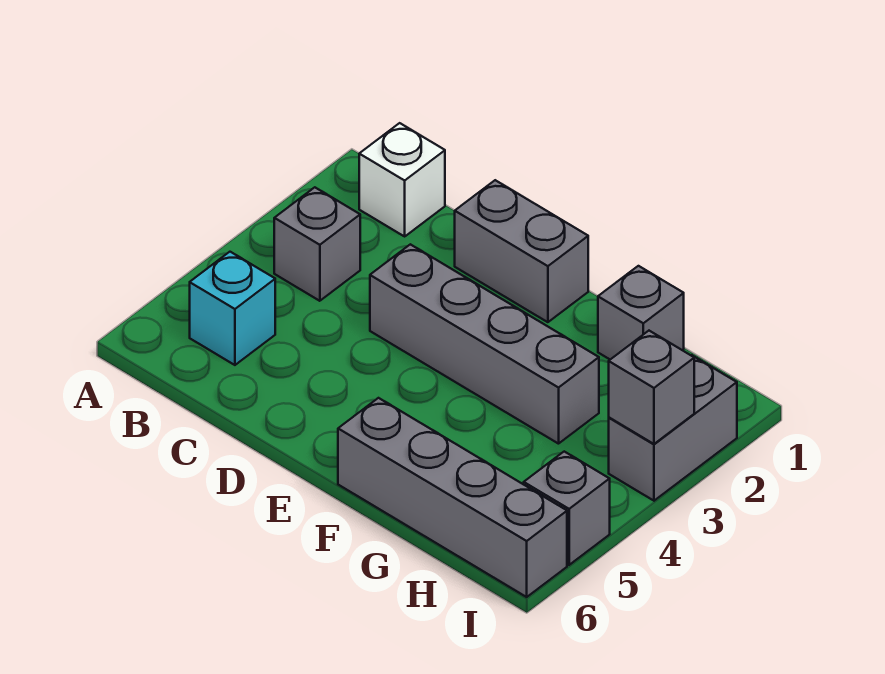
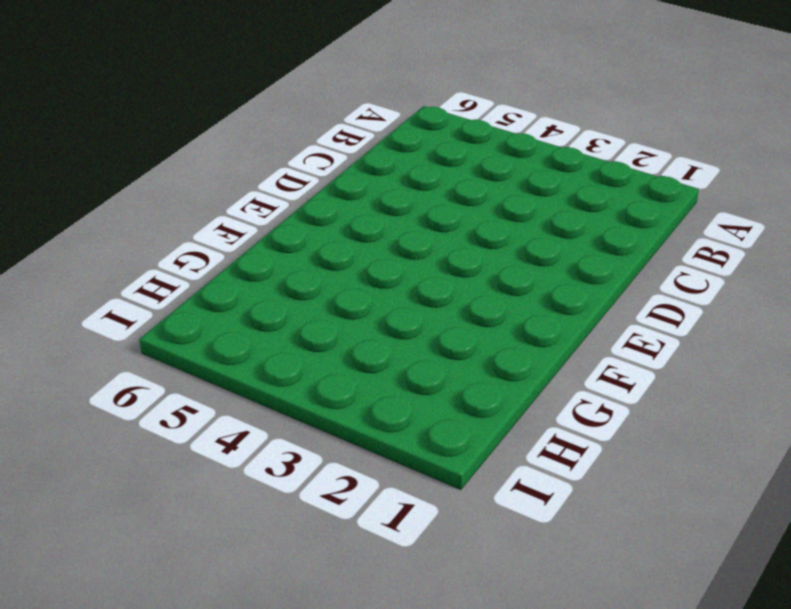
none -> white 1x1 brick [359,123,445,236]
none -> grey 1x1 brick [274,187,360,301]

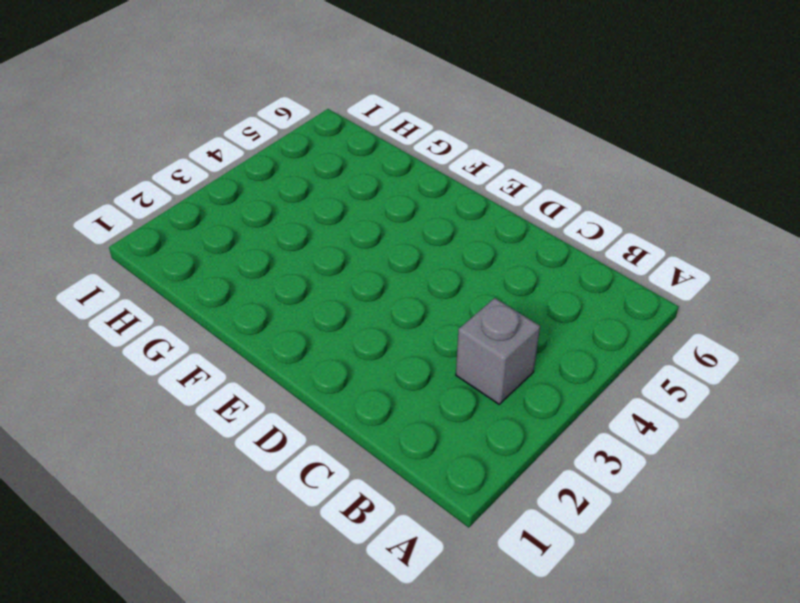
none -> white 1x1 brick [359,123,445,236]
none -> cyan 1x1 brick [190,252,275,365]

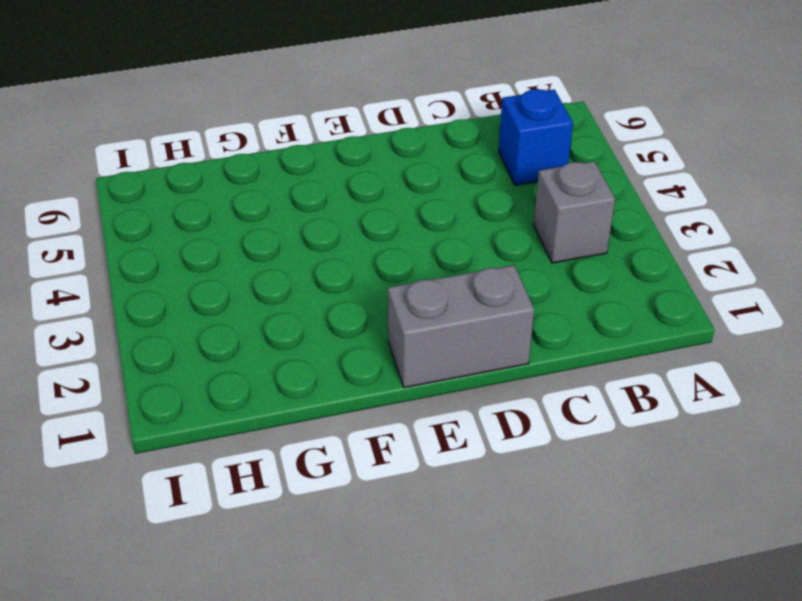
blue 1x1 brick [499,89,573,185] -> cyan 1x1 brick [190,252,275,365]
none -> white 1x1 brick [359,123,445,236]
none -> grey 1x4 brick [370,244,599,444]

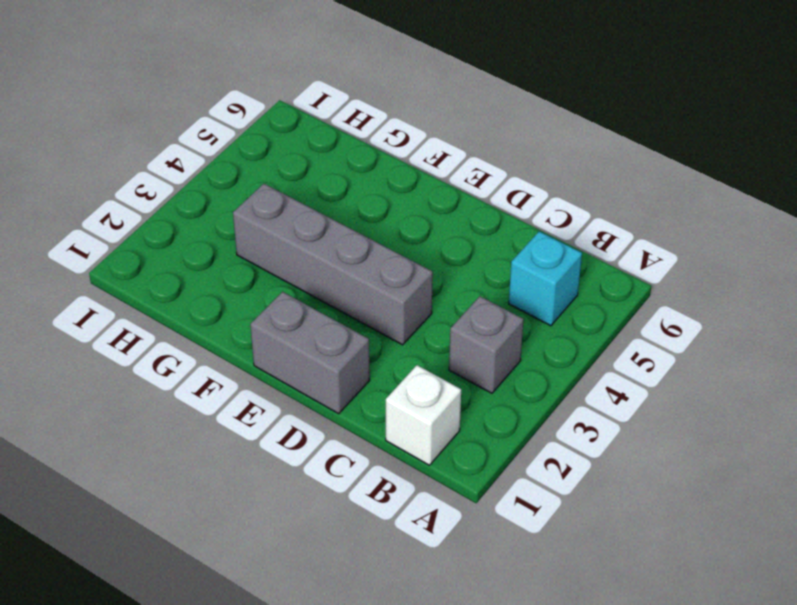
none -> grey 1x4 brick [338,398,567,597]
none -> grey 1x1 brick [598,266,684,359]

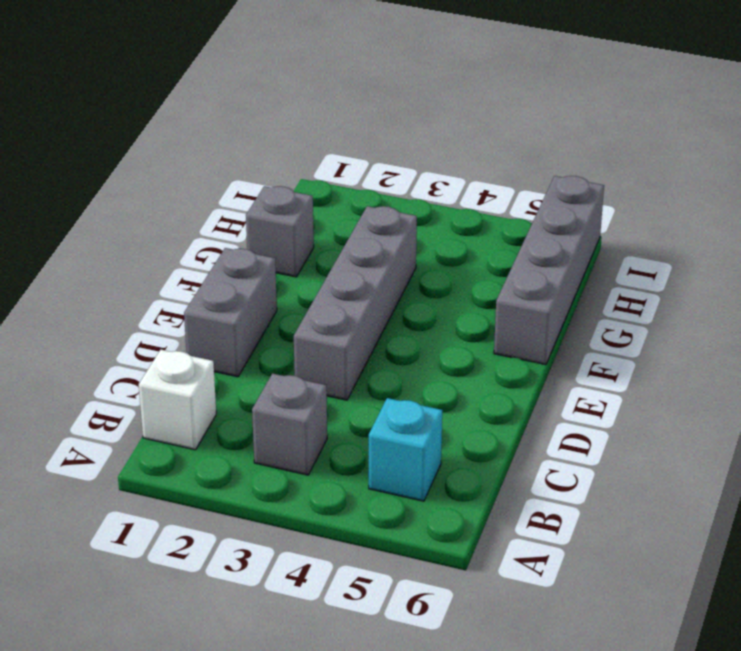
none -> grey 1x2 brick [609,355,737,501]
none -> grey 1x1 brick [524,452,610,565]

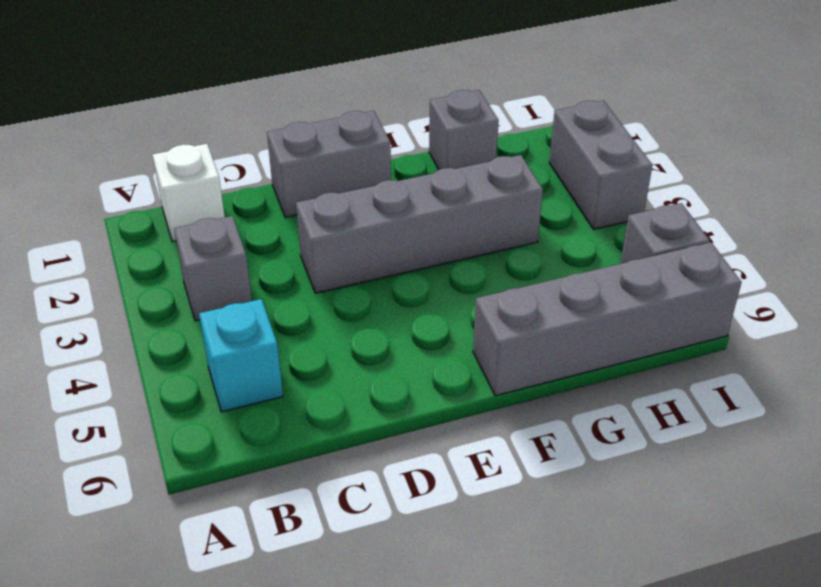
none -> grey 1x1 brick [609,331,694,444]

